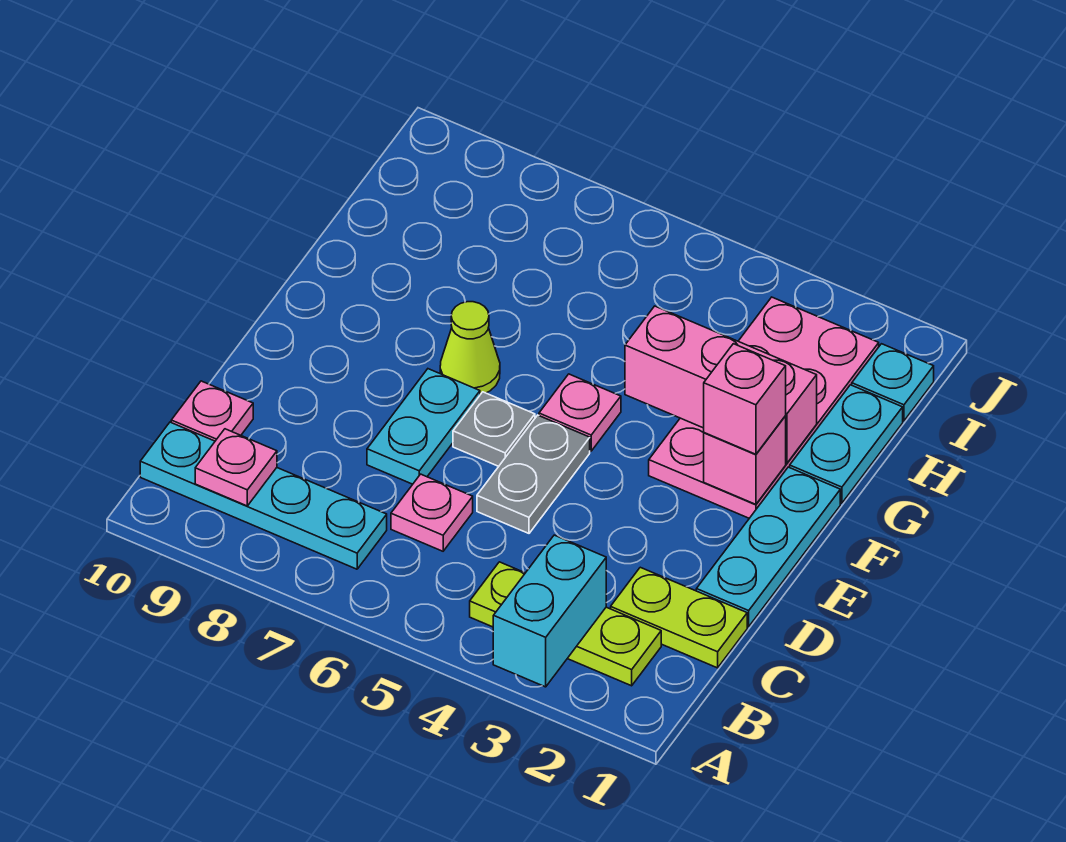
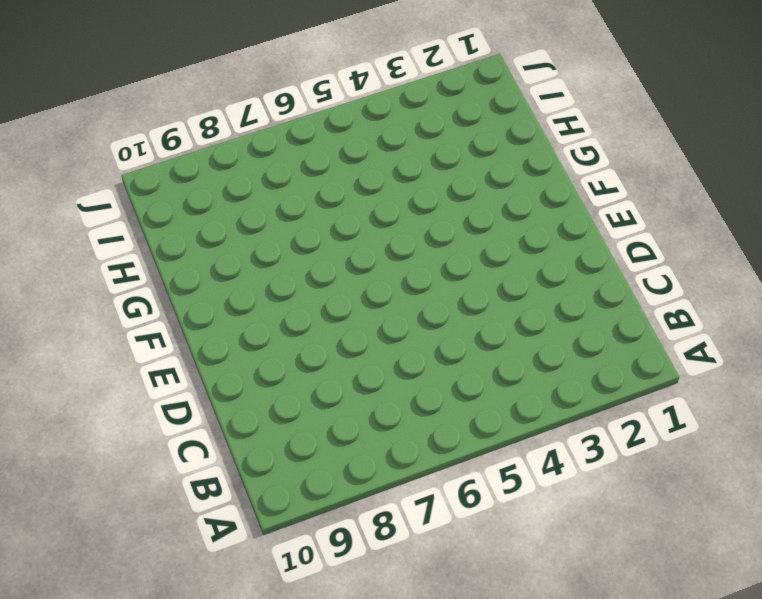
none -> lime 1x3 plate [470,562,661,686]
none -> cyan 1x4 plate [140,422,387,569]
none -> lime 1x2 plate [611,567,747,668]

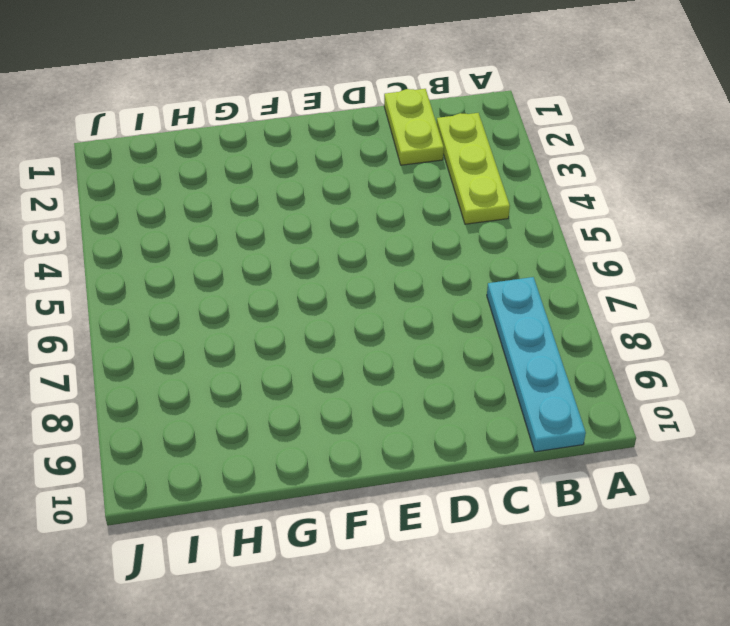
none -> pink 1x1 plate [391,474,473,551]
none -> pink 1x1 plate [171,381,253,441]
none -> cyan 1x3 plate [696,467,840,627]

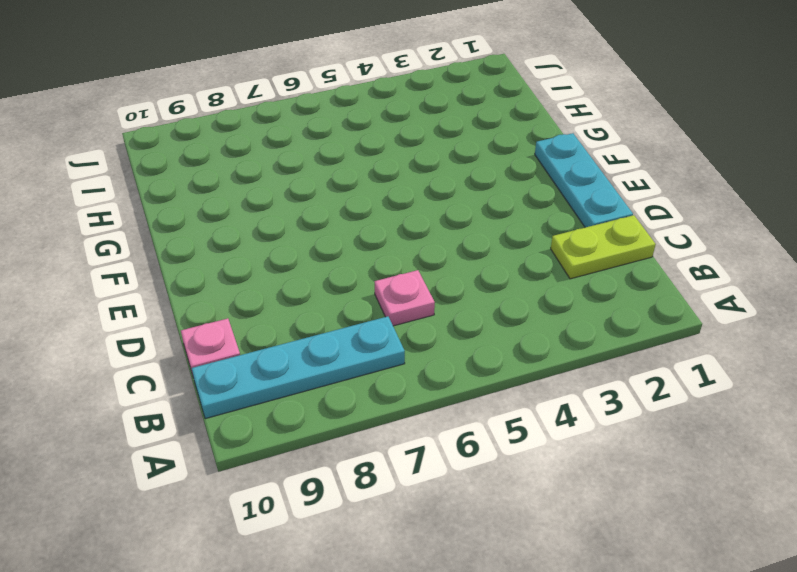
none -> lime 1x3 plate [470,562,661,686]
none -> grey 1x2 plate [477,415,590,533]
none -> cyan 1x2 plate [367,369,480,484]

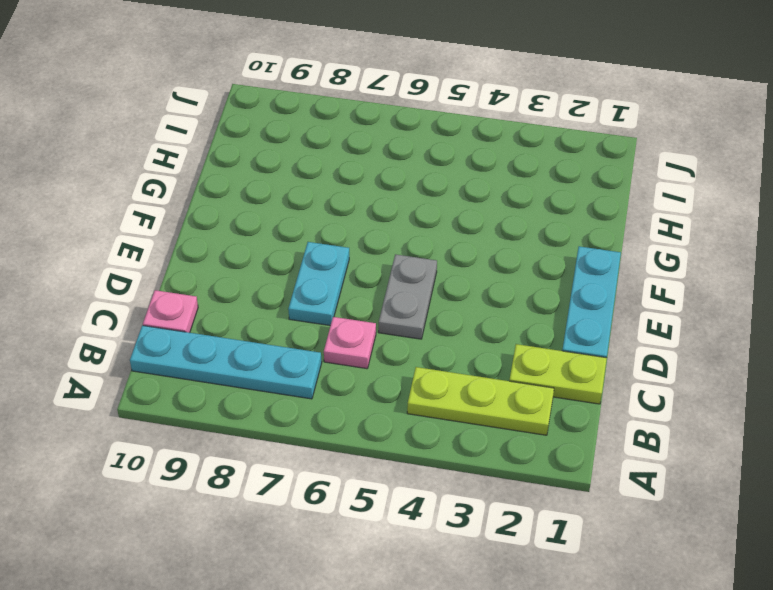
none -> grey 1x1 plate [453,392,535,466]
none -> pink 2x4 plate [649,297,879,518]
none -> pink 1x1 plate [539,374,621,451]

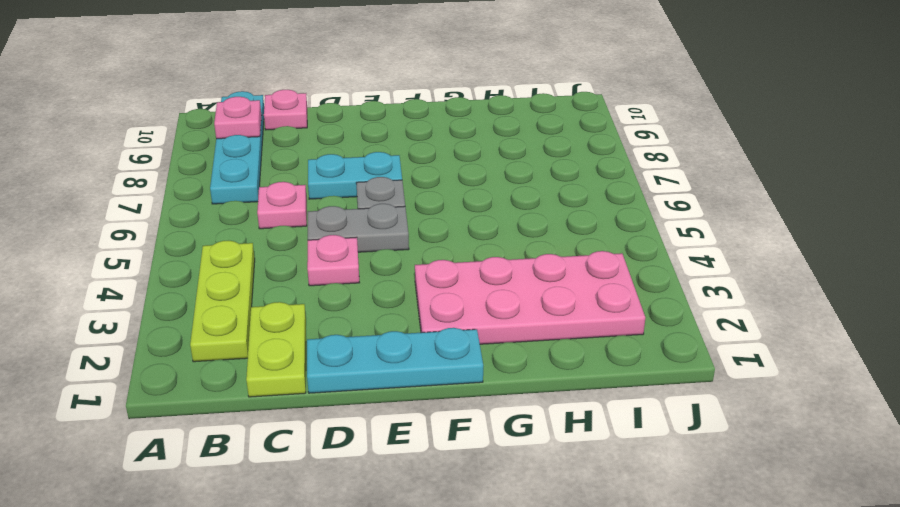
pink 1x1 plate [307,235,359,286] -> pink 1x1 plate moved to [539,374,621,451]
none -> lime 1x1 cone [440,302,500,395]
none -> cyan 1x2 plate [790,385,903,503]
none -> cyan 1x1 plate [852,344,934,421]

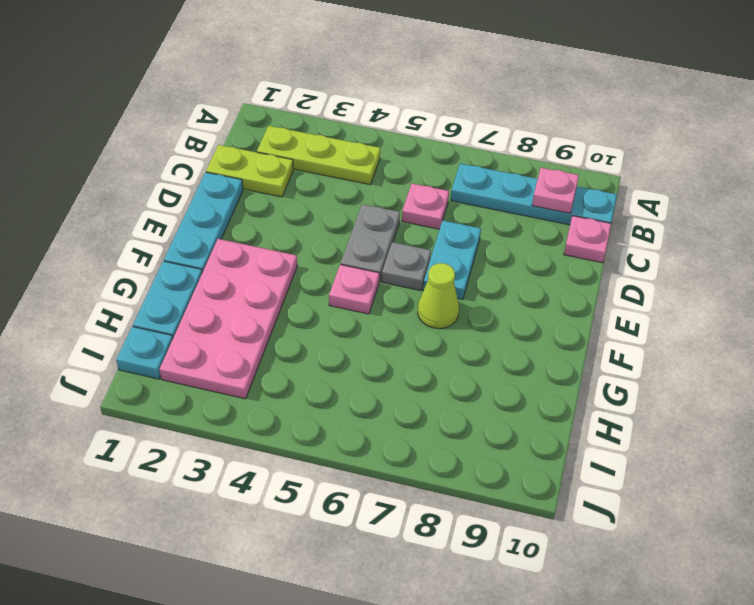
none -> cyan 1x2 brick [493,535,606,687]
none -> pink 1x1 brick [704,416,786,504]
none -> pink 1x3 brick [625,306,817,463]

